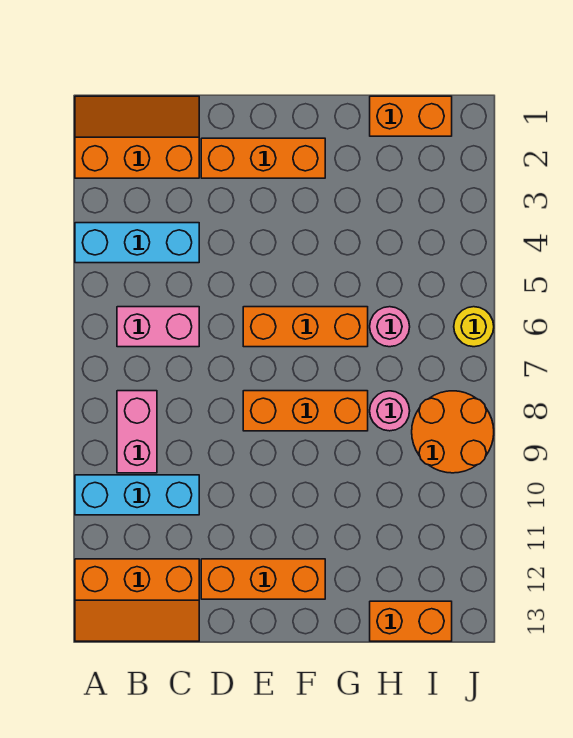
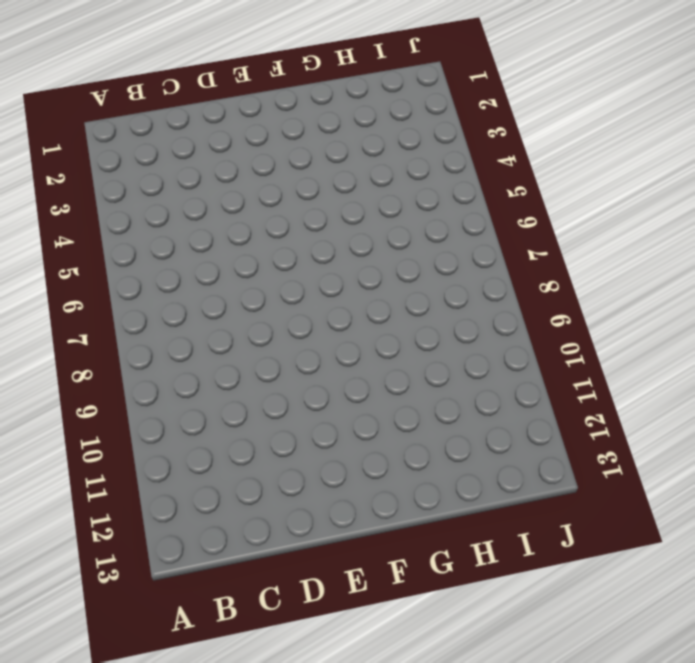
none -> orange 2x3 slope [75,96,199,178]
none -> cyan 1x3 brick [75,223,199,263]
none -> cyan 1x3 brick [75,475,199,515]

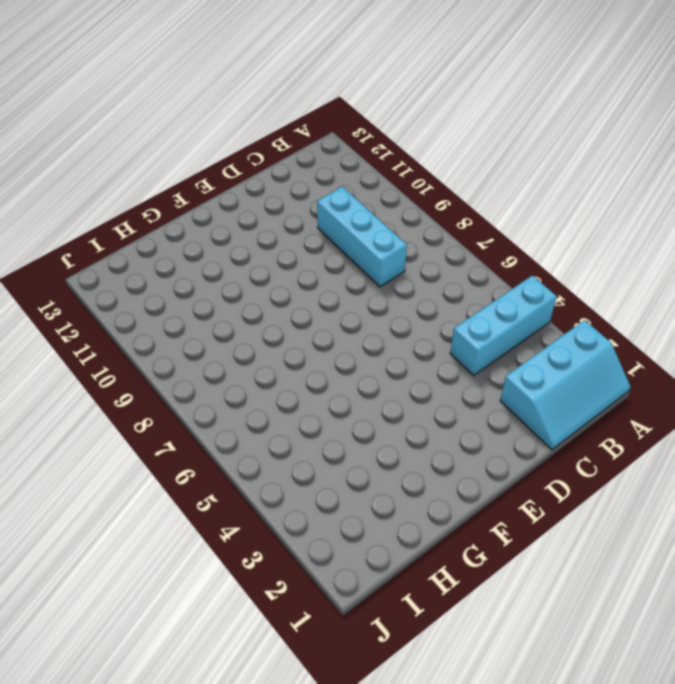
cyan 2x3 slope [500,320,631,450] -> orange 2x3 slope [75,96,199,178]
cyan 1x3 brick [317,186,407,287] -> cyan 1x3 brick turned to [75,475,199,515]
none -> orange 2x3 slope [75,559,199,641]
none -> pink 1x2 brick [117,307,199,347]
none -> pink 1x2 brick [117,391,157,473]

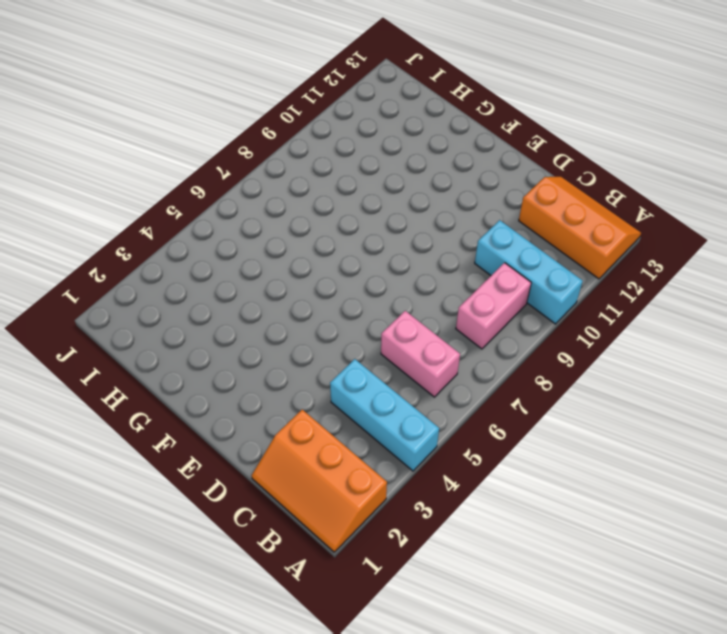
none -> orange 1x3 brick [201,138,325,178]
none -> orange 1x3 brick [201,559,325,599]
none -> orange 1x3 brick [243,307,368,347]

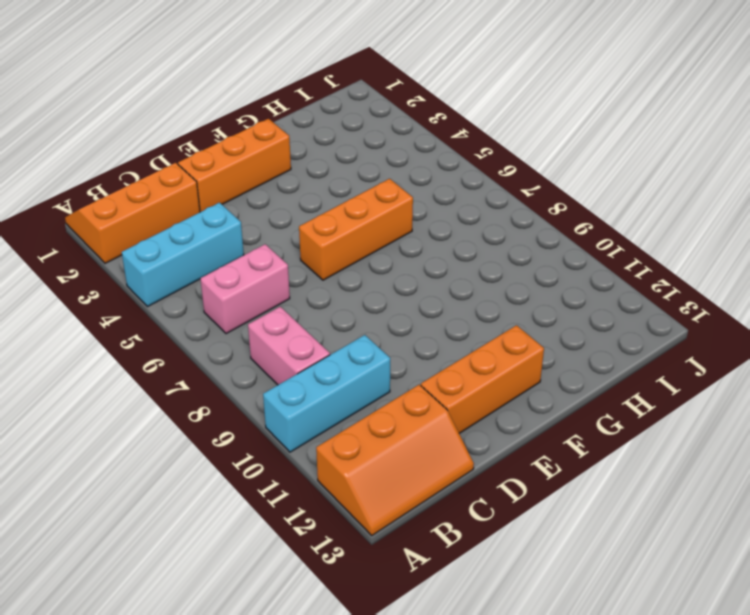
none -> orange 1x3 brick [243,391,368,431]
none -> orange 1x2 brick [370,96,452,136]
none -> pink 1x1 round brick [370,307,410,347]

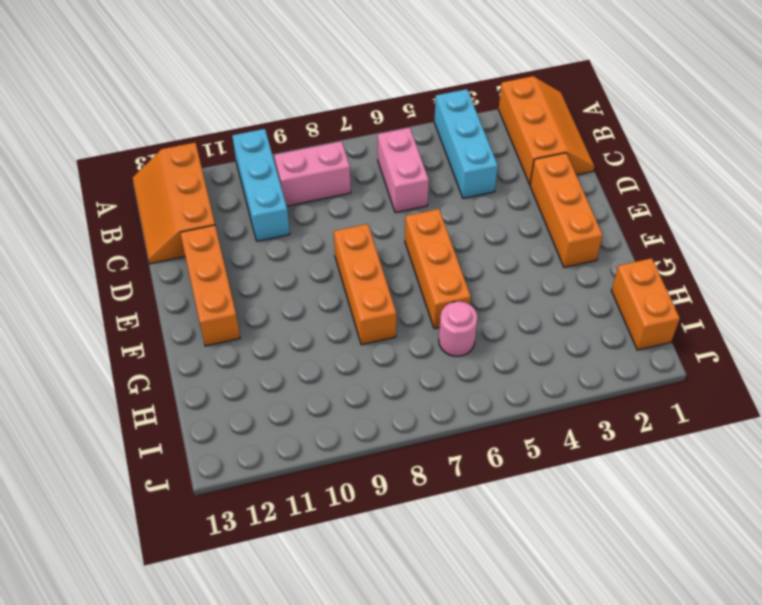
none -> pink 1x1 round brick [370,391,410,431]
none -> orange 1x2 brick [370,601,452,641]
none -> orange 2x2 round brick [412,391,494,473]

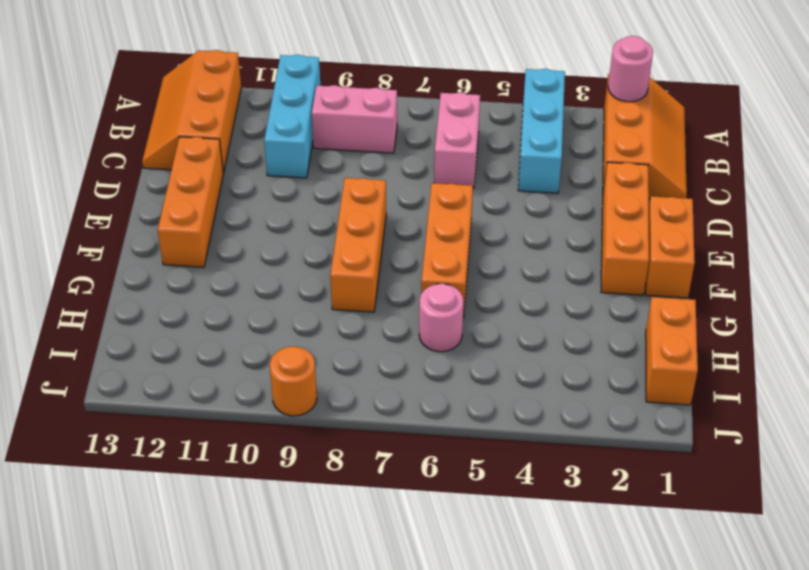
pink 1x1 round brick [608,36,653,102] -> pink 1x1 round brick moved to [370,391,410,431]
orange 1x2 brick [646,196,695,298] -> orange 1x2 brick moved to [370,601,452,641]
orange 1x1 round brick [270,346,317,416] -> orange 2x2 round brick [412,391,494,473]
none -> yellow 1x1 round brick [454,307,494,347]

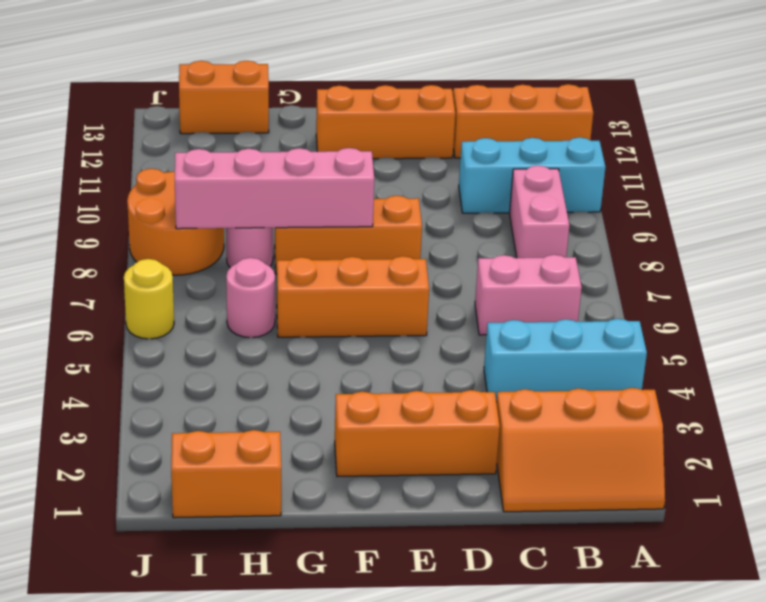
pink 1x4 brick [175,148,374,229] -> none

